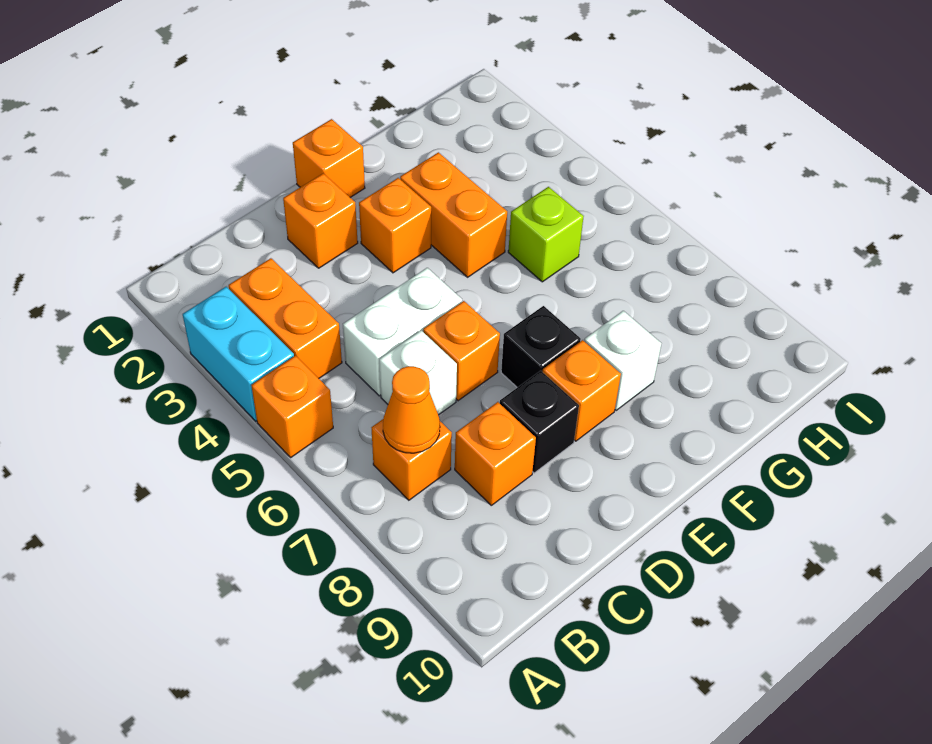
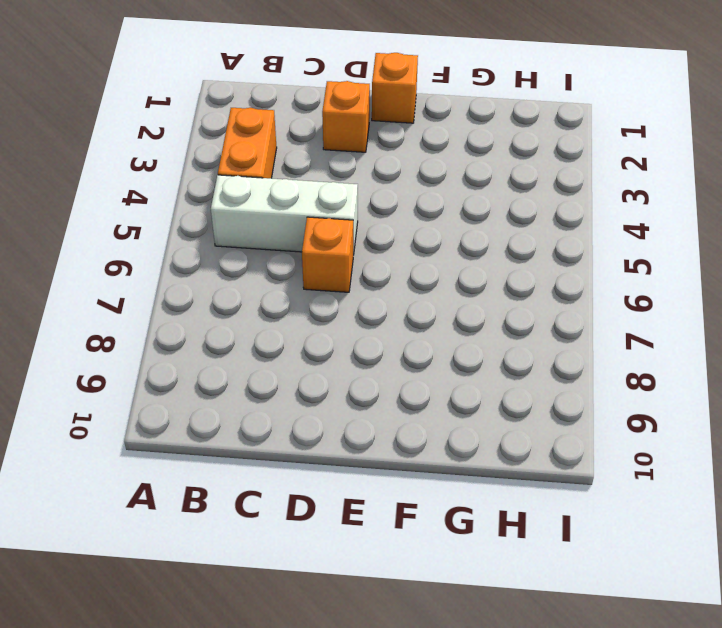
white 1x3 brick [211,175,358,255] -> white 1x2 brick [343,268,462,396]
none -> cyan 1x2 brick [183,287,294,421]
none -> orange 1x1 brick [251,356,333,457]
none -> orange 1x1 brick [372,419,452,500]

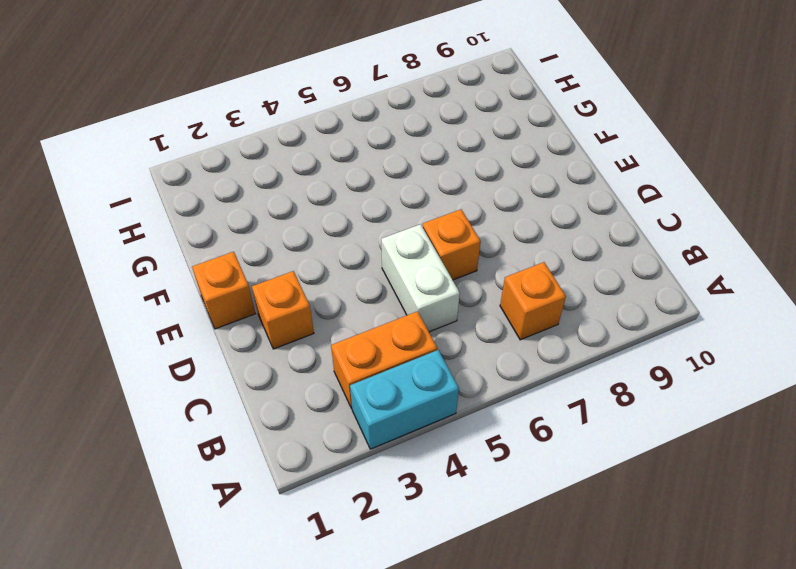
none -> orange 1x1 brick [251,356,333,457]
none -> white 1x1 brick [379,330,457,415]
none -> orange 1x1 brick [455,402,536,505]

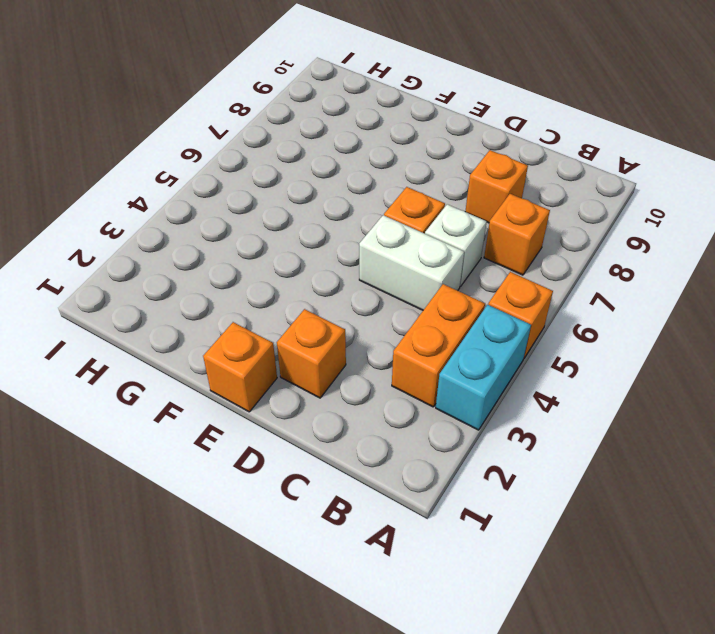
none -> black 1x1 brick [500,371,579,473]
none -> orange 1x1 brick [359,178,431,273]
none -> black 1x1 brick [501,306,581,387]

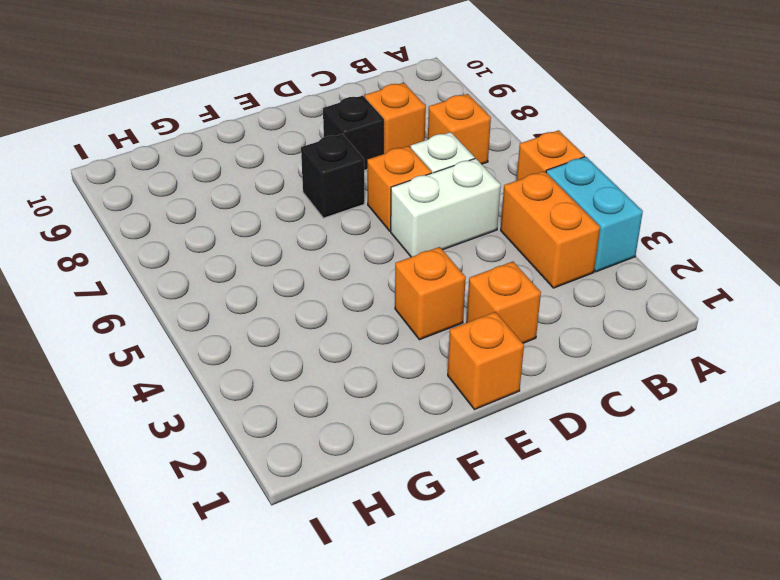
none -> orange 1x1 brick [543,340,621,441]
none -> orange 1x2 brick [400,152,507,277]
none -> white 1x1 brick [584,311,661,410]

